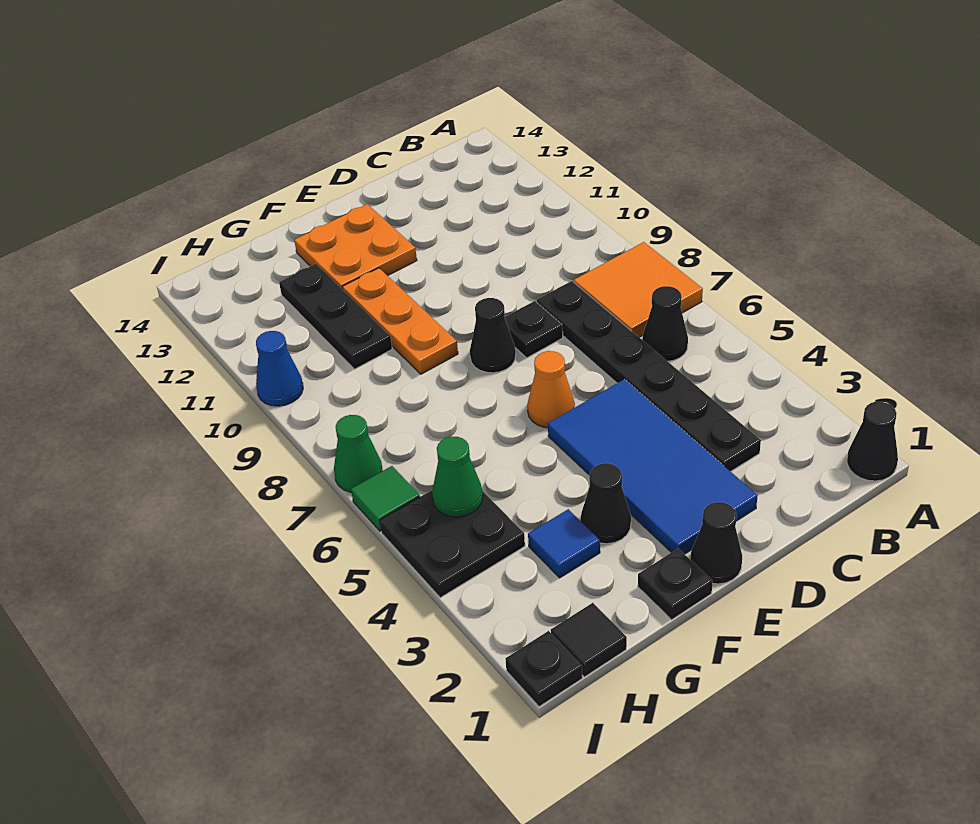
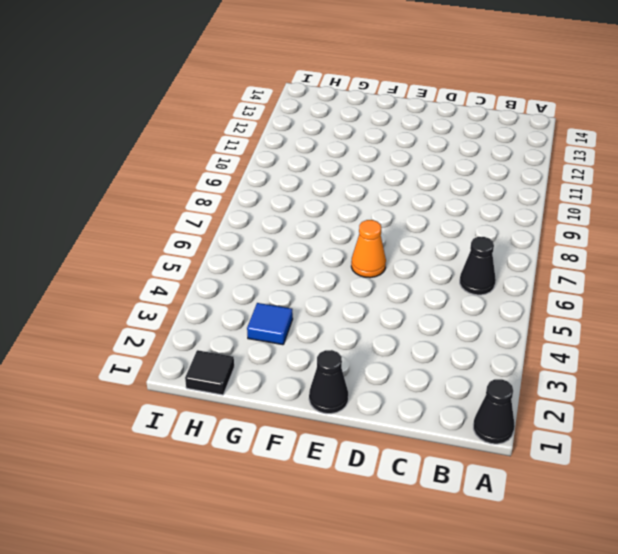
none -> orange 2x2 tile [574,242,703,337]
none -> black 1x6 plate [537,281,761,472]
none -> blue 2x4 tile [548,379,758,554]

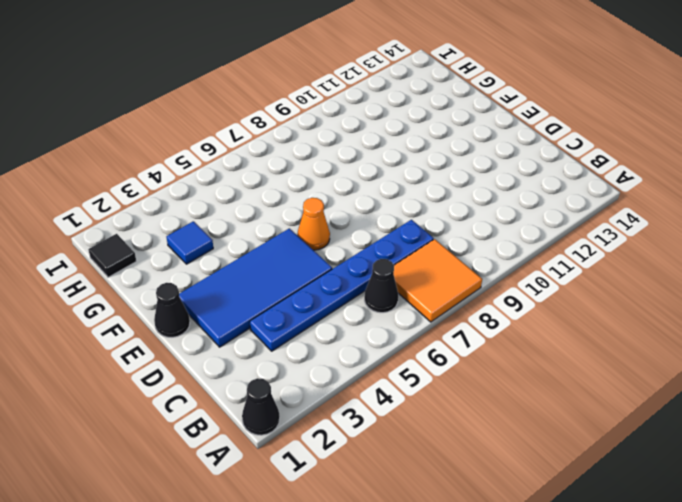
blue 1x6 plate [250,220,434,351] -> black 1x6 plate [537,281,761,472]
none -> black 1x1 plate [505,301,563,358]
none -> black 1x1 cone [470,298,516,373]
none -> orange 2x2 plate [294,204,417,289]

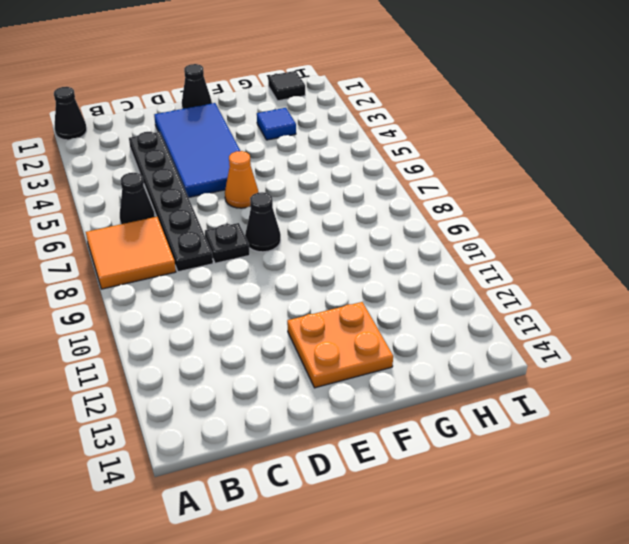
none -> black 1x1 plate [638,549,713,620]
none -> black 1x1 cone [581,463,631,544]
none -> orange 1x3 plate [343,268,458,374]

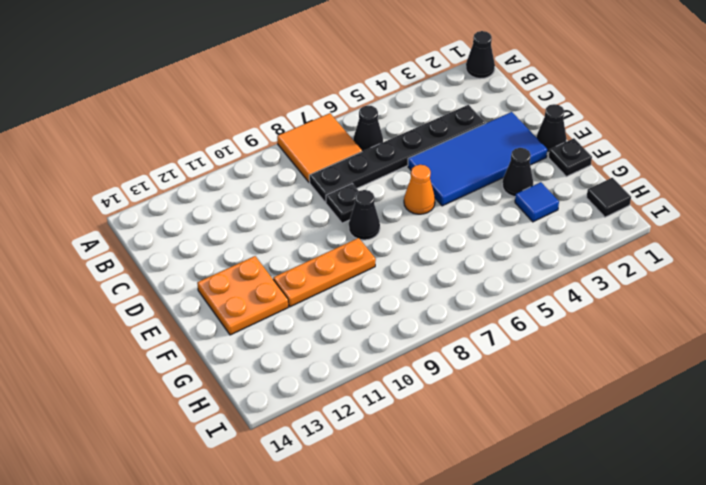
none -> black 1x3 plate [279,264,392,369]
none -> black 2x2 plate [380,490,525,598]
none -> black 1x1 plate [506,631,582,707]

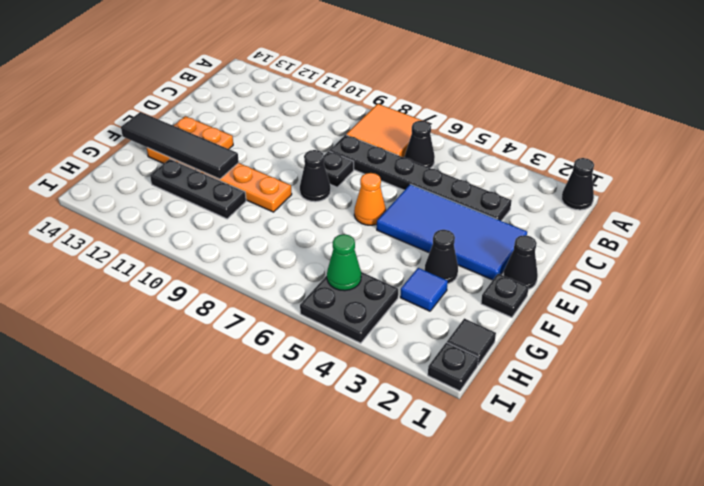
black 1x4 tile [121,112,239,179] -> none
none -> green 1x1 tile [351,466,420,532]
none -> green 1x1 cone [334,415,383,492]
none -> blue 1x1 cone [256,331,303,406]

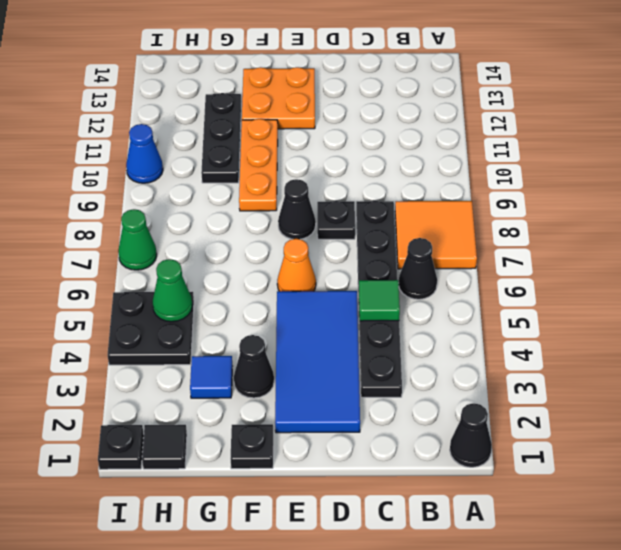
green 1x1 tile [359,280,400,321] -> green 1x1 tile moved to [351,466,420,532]
none -> black 1x1 cone [690,502,742,584]

